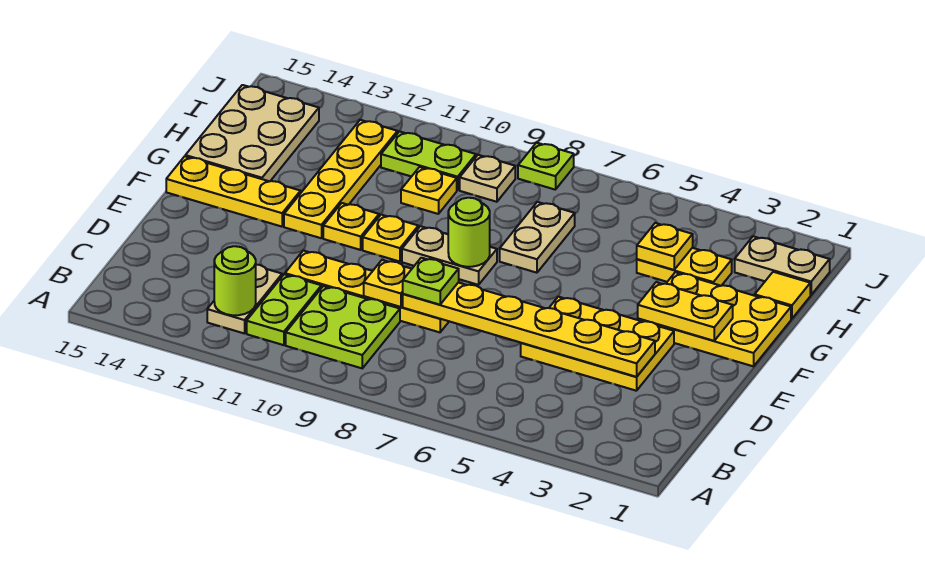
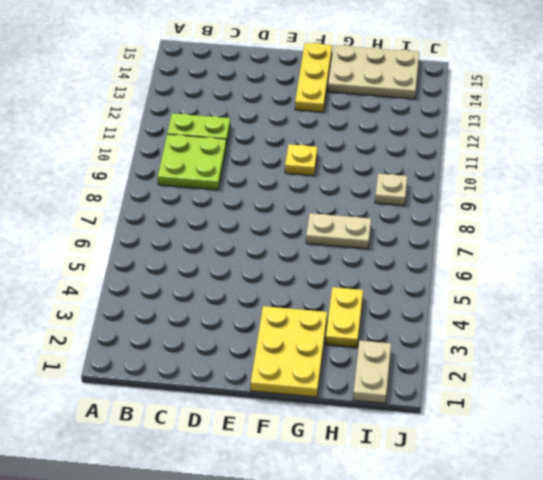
none -> tan 1x2 plate [207,265,282,334]
none -> yellow 2x3 plate [521,297,674,391]
none -> yellow 1x4 plate [285,251,449,332]

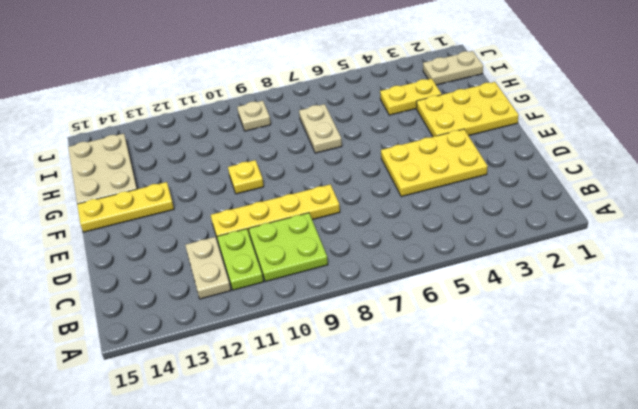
none -> tan 1x2 plate [402,226,497,285]
none -> yellow 1x1 plate [323,203,379,250]
none -> yellow 1x4 plate [284,120,397,238]

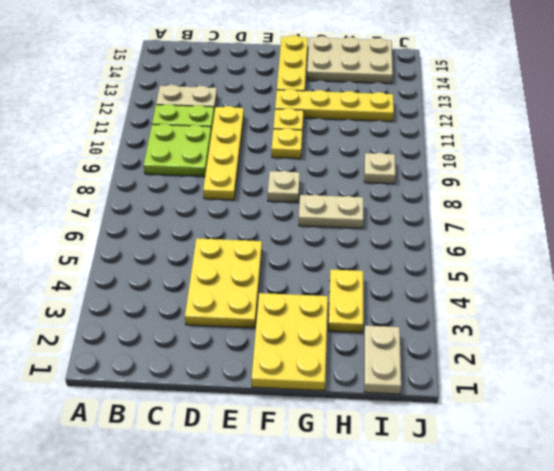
tan 1x1 plate [268,171,300,202] -> tan 1x2 plate [402,226,497,285]
none -> yellow 1x1 tile [755,272,810,319]
none -> yellow 1x1 plate [401,167,457,214]
none -> lime 1x2 plate [381,132,476,190]

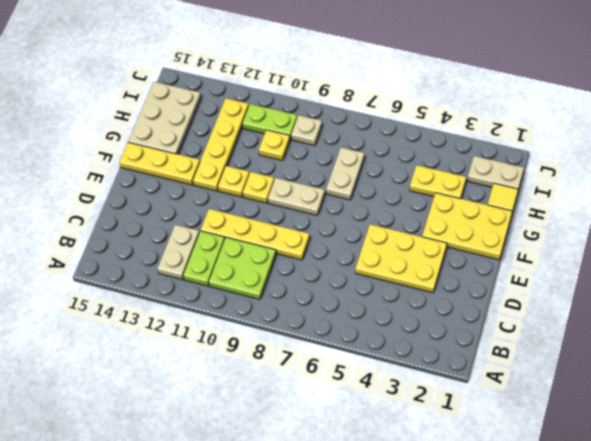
none -> lime 1x1 plate [518,143,574,190]
none -> lime 1x1 round brick [214,246,256,315]
none -> yellow 1x6 plate [403,283,655,377]

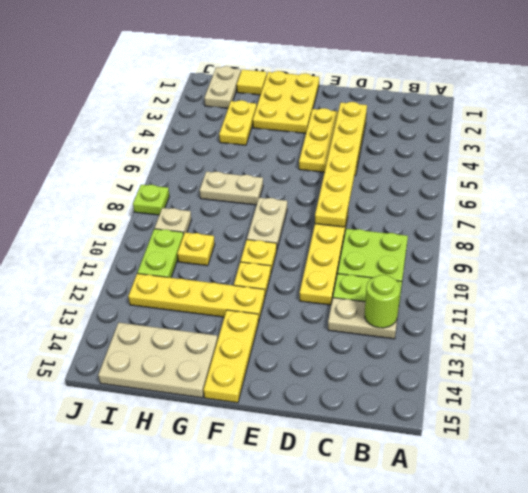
none -> yellow 1x1 plate [364,260,411,307]
none -> yellow 1x2 plate [638,282,733,341]
none -> lime 1x1 round brick [448,198,490,267]

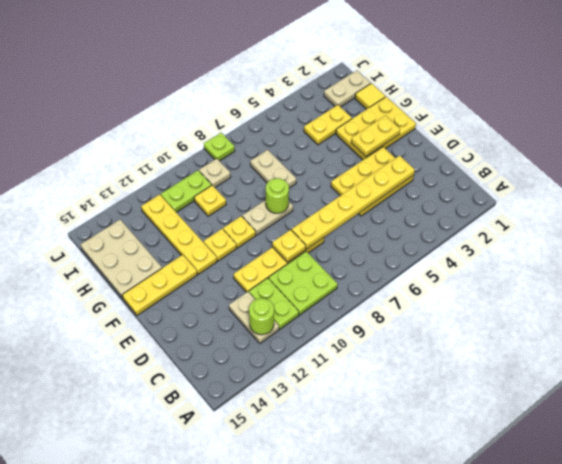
none -> yellow 1x1 plate [637,223,693,270]
none -> lime 1x1 plate [403,258,459,305]

